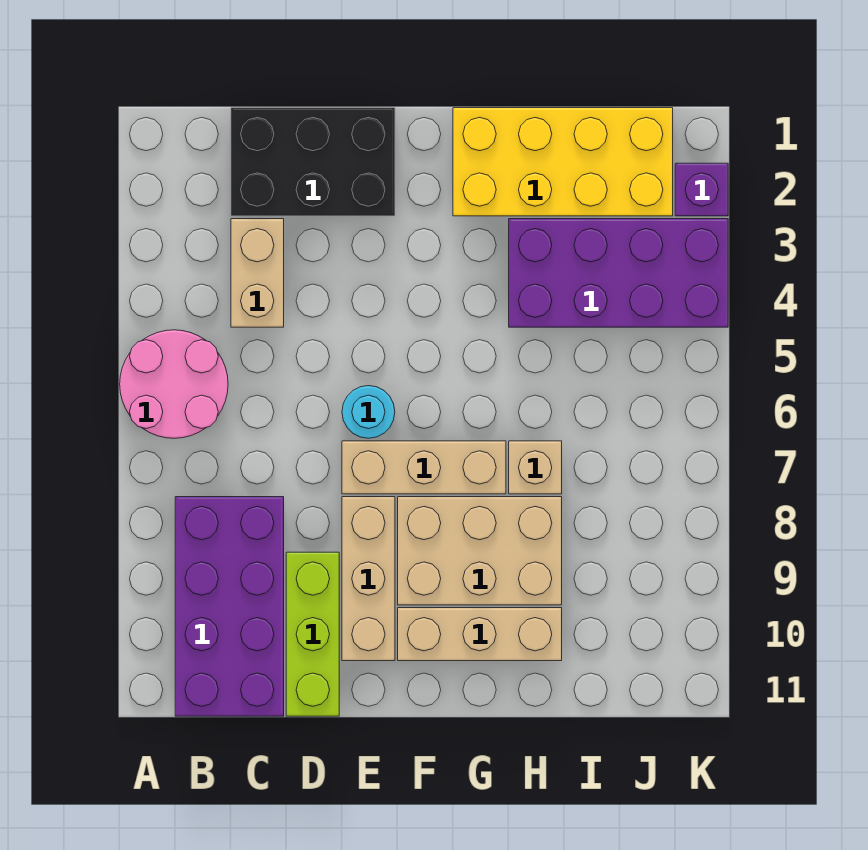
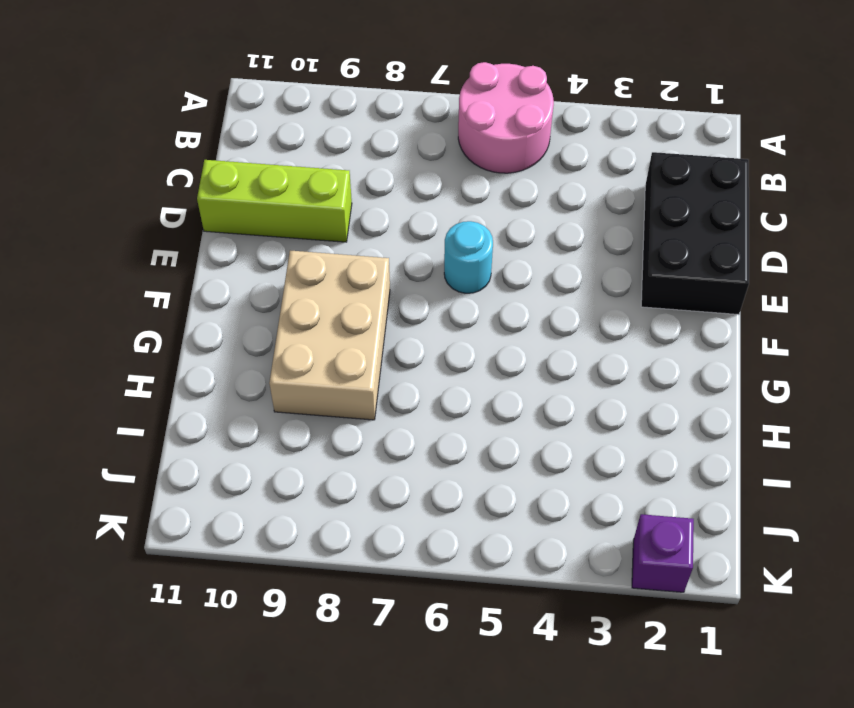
none -> purple 2x4 brick [175,497,284,716]
none -> tan 1x2 brick [231,219,284,327]
none -> tan 1x3 brick [342,441,506,494]

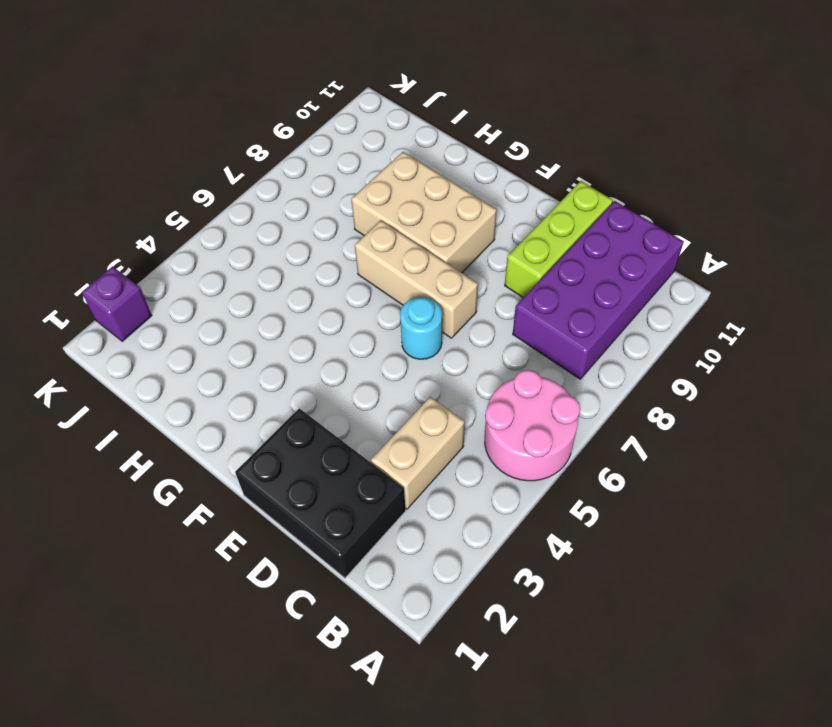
none -> tan 1x3 brick [342,497,395,661]
none -> tan 1x3 brick [398,608,562,661]
none -> yellow 2x4 brick [453,108,673,216]

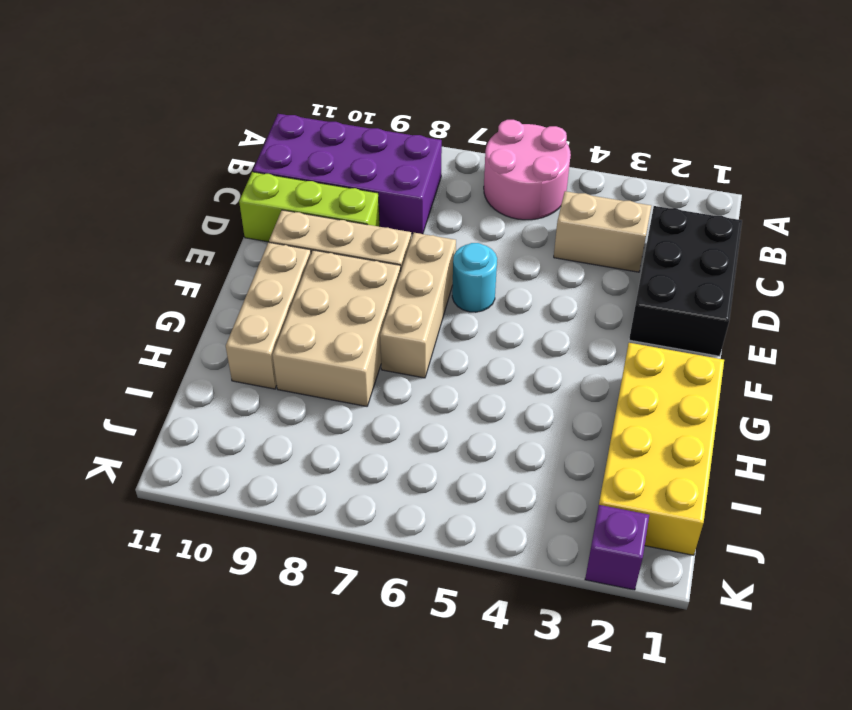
none -> purple 2x4 brick [509,219,728,327]
none -> tan 1x1 brick [509,441,562,494]

